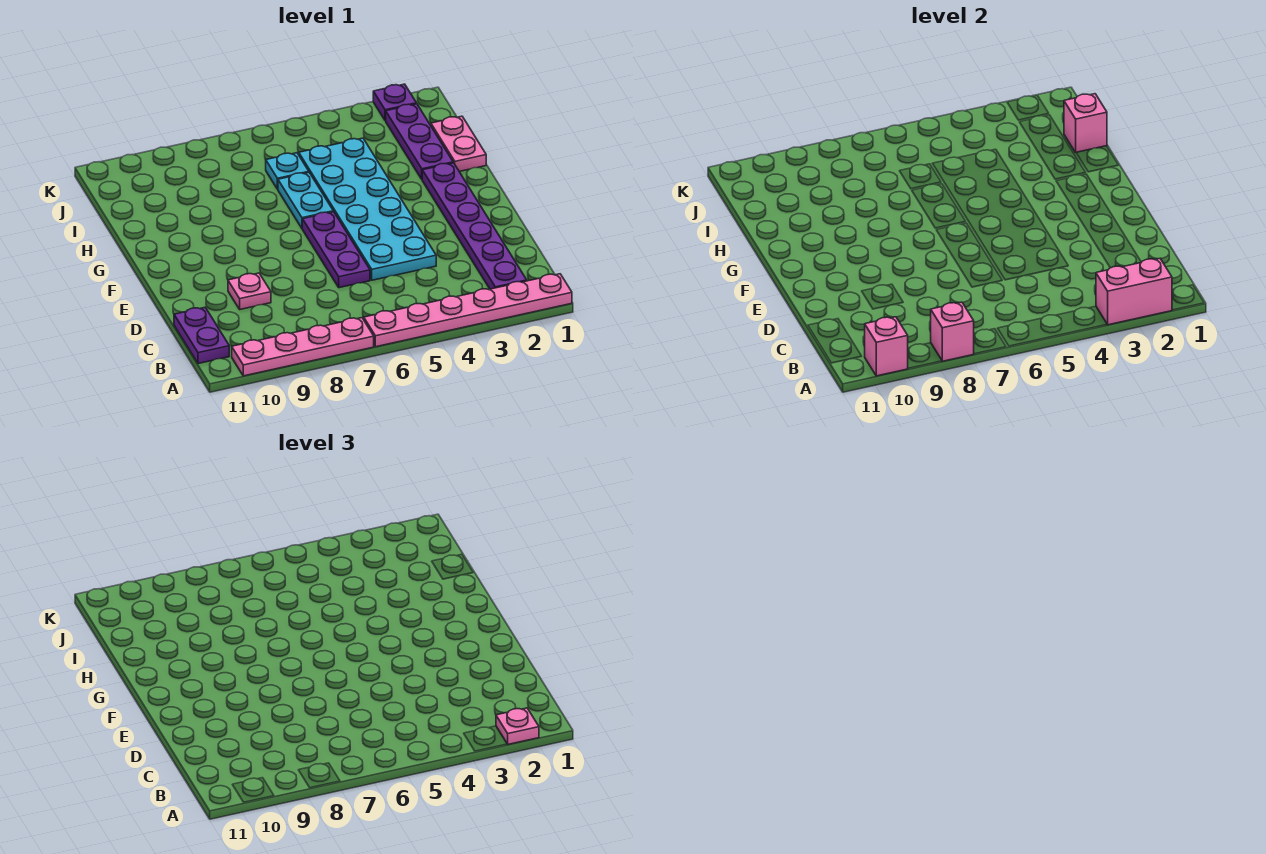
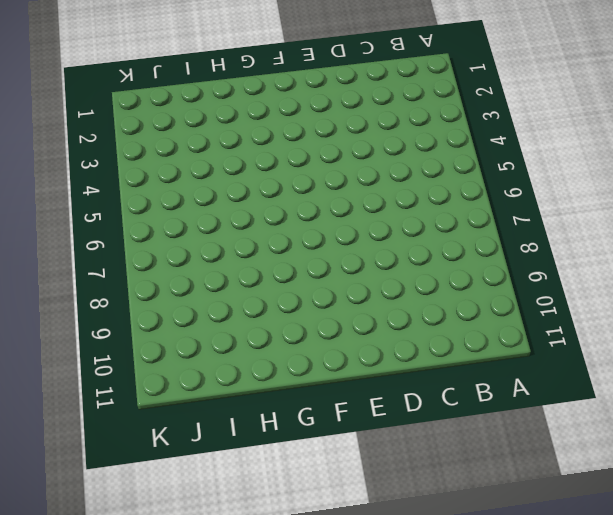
none -> pink 1x6 plate [364,274,572,347]
none -> pink 1x4 plate [232,318,374,376]
none -> purple 1x6 plate [422,163,527,289]

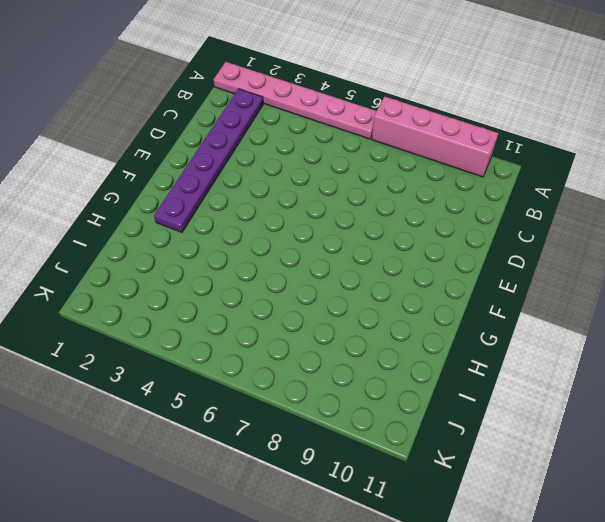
pink 1x4 brick [372,96,498,177] -> pink 1x4 plate [232,318,374,376]
none -> purple 1x2 plate [174,308,229,364]
none -> cyan 2x6 plate [299,138,436,280]
none -> purple 1x3 plate [302,212,370,288]

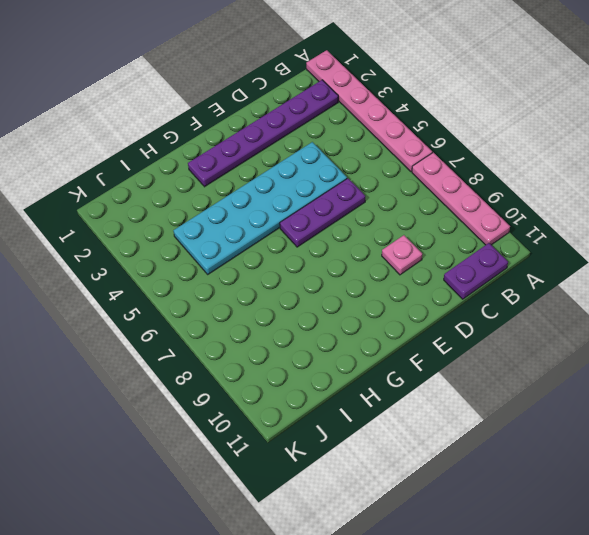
none -> cyan 1x2 plate [278,173,333,228]
none -> pink 1x2 plate [431,116,486,172]
none -> purple 1x3 plate [386,104,453,179]

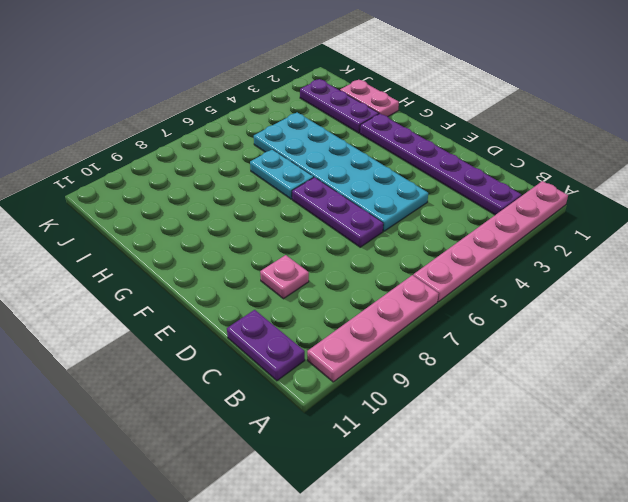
none -> cyan 1x1 plate [266,153,309,189]
none -> purple 1x1 plate [373,84,416,121]
none -> pink 1x2 brick [1096,259,1172,325]

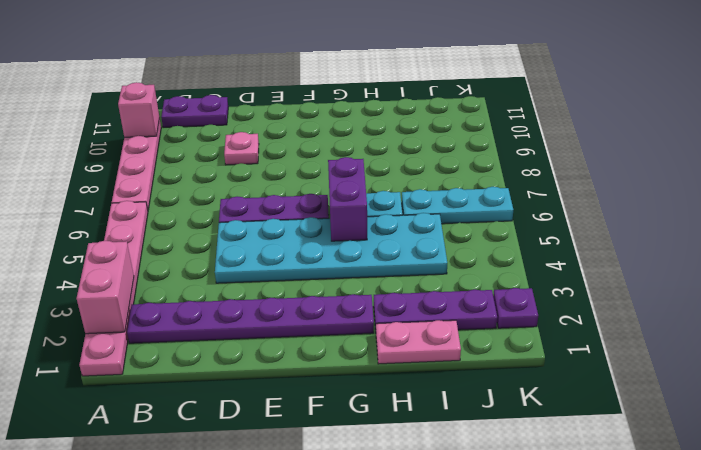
purple 1x2 brick [328,157,367,241] -> none
cyan 1x3 plate [402,187,513,224] -> cyan 1x1 plate [266,153,309,189]
none -> pink 1x1 brick [931,302,974,361]
none -> pink 1x1 brick [1064,94,1107,152]
none -> pink 1x1 plate [496,708,539,744]

